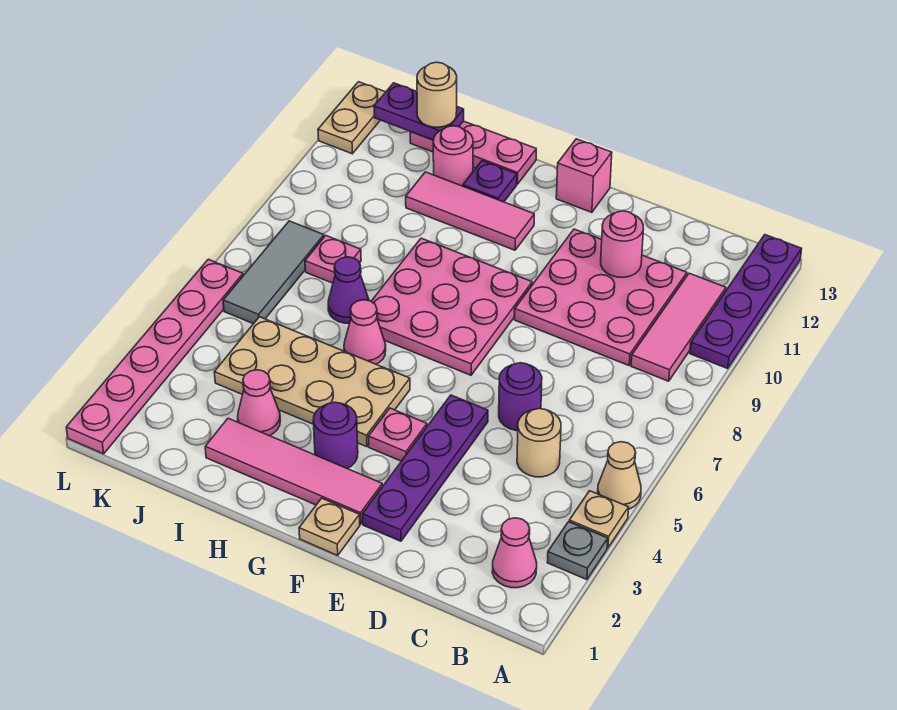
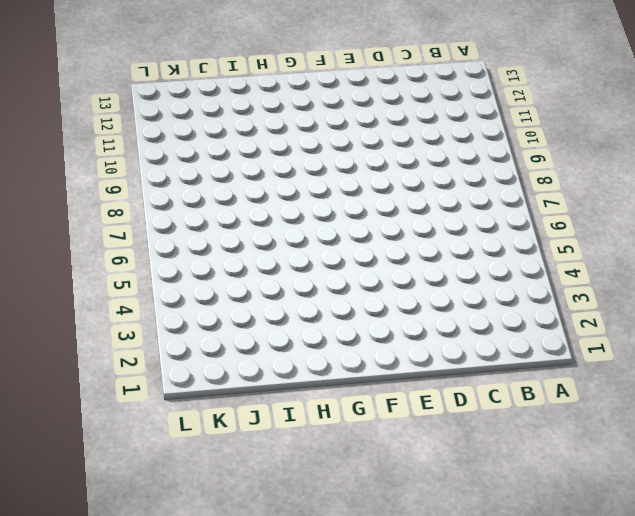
none -> grey 1x1 plate [547,522,608,580]
none -> tan 1x1 plate [569,491,629,548]
none -> tan 1x1 cone [598,442,641,509]
none -> purple 1x4 plate [690,235,801,368]

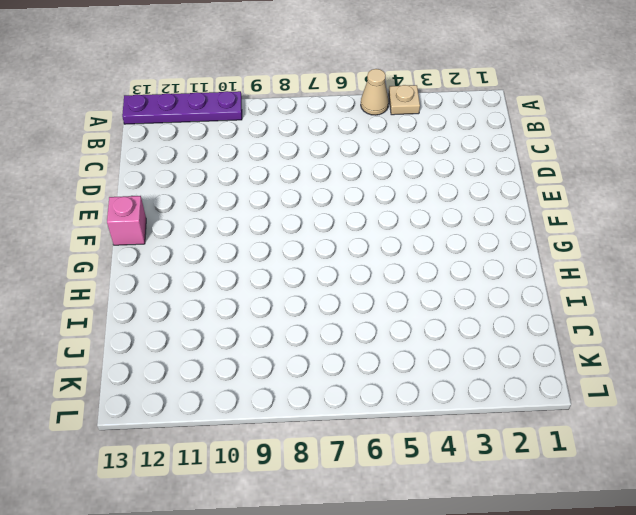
none -> grey 1x1 plate [547,522,608,580]
none -> pink 1x1 cone [492,518,537,588]
none -> pink 1x3 tile [631,273,726,381]
none -> tan 1x1 round brick [517,408,561,477]

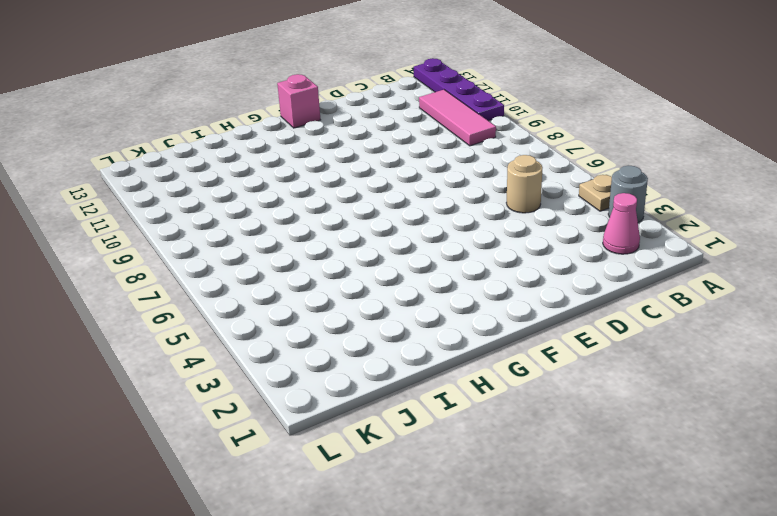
grey 1x1 round brick [608,166,648,223] -> grey 1x1 plate [547,522,608,580]
none -> tan 1x1 cone [598,442,641,509]
none -> pink 3x3 plate [515,229,687,365]
none -> purple 1x1 round brick [499,363,542,431]
none -> purple 1x4 plate [363,395,488,541]

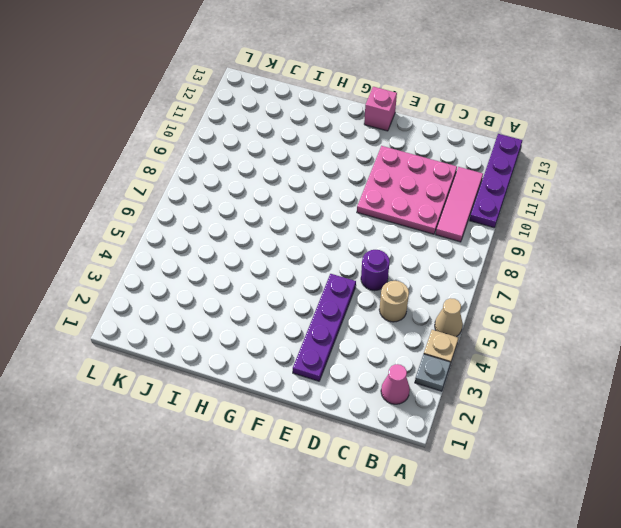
none -> tan 1x1 plate [299,498,360,555]
none -> pink 1x4 tile [205,418,382,524]
none -> pink 1x1 plate [368,408,427,461]
none -> pink 3x3 plate [371,238,532,375]

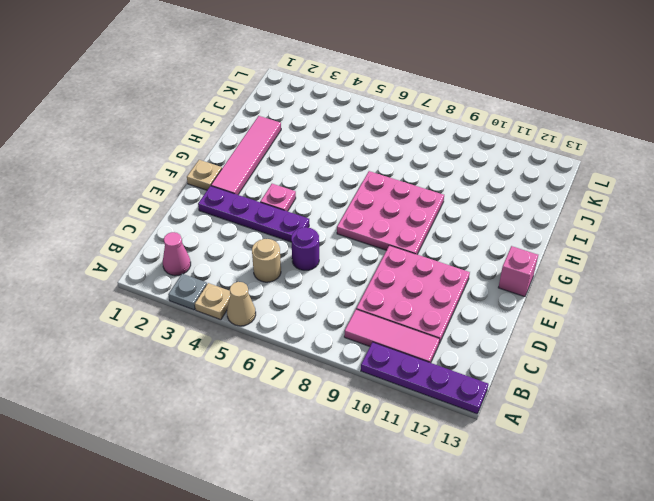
none -> purple 1x1 round brick [313,402,358,468]
none -> tan 2x4 plate [214,317,410,447]
none -> pink 1x3 tile [406,172,534,250]
none -> pink 1x1 cone [344,300,386,364]

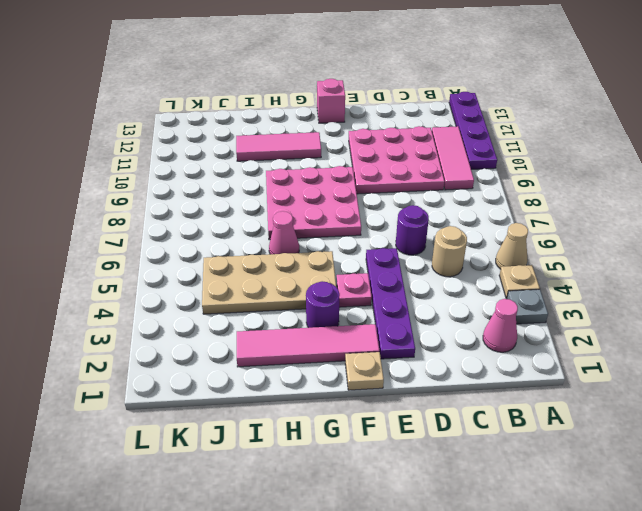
none -> purple 1x1 plate [463,161,517,202]
none -> pink 1x3 plate [410,121,536,184]
none -> pink 1x1 cone [238,370,280,436]
none -> purple 1x1 cone [328,257,369,323]

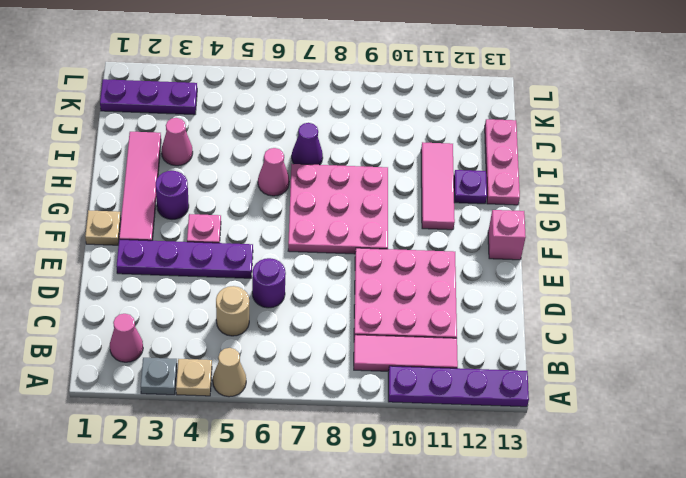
purple 1x3 plate [100,79,197,115] -> none
none -> tan 2x4 plate [214,317,410,447]
none -> pink 1x1 round brick [433,126,473,186]
none -> pink 1x1 plate [305,236,361,283]
none -> grey 1x3 tile [223,221,324,324]

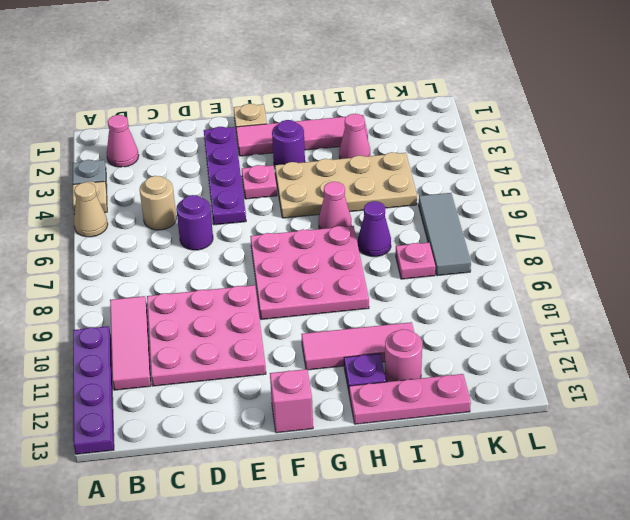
none -> pink 1x6 plate [66,259,243,454]
none -> tan 1x2 plate [318,82,385,154]
none -> pink 1x1 round brick [601,211,643,277]
none -> purple 1x2 plate [374,83,464,140]

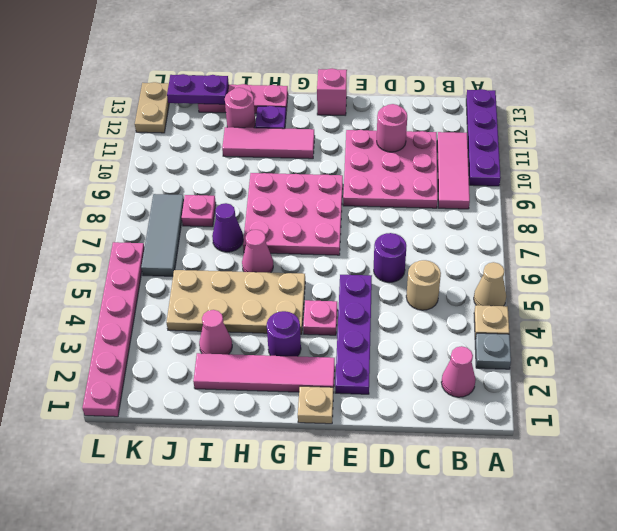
none -> tan 1x1 round brick [417,62,457,127]

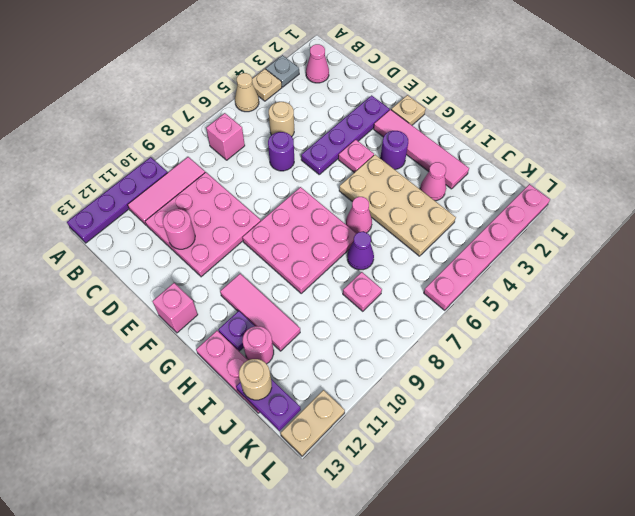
pink 1x1 brick [206,113,245,160] -> none
none -> grey 1x3 tile [223,221,324,324]

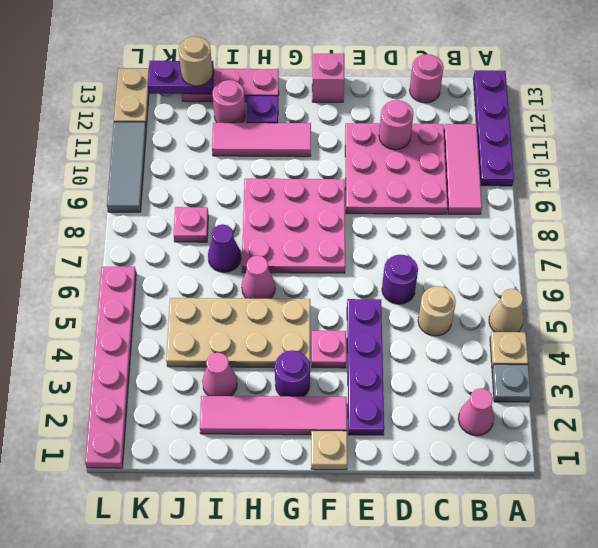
pink 1x1 round brick [410,54,444,103] -> none
grey 1x3 tile [107,122,146,212] -> grey 1x3 tile moved to [223,221,324,324]

